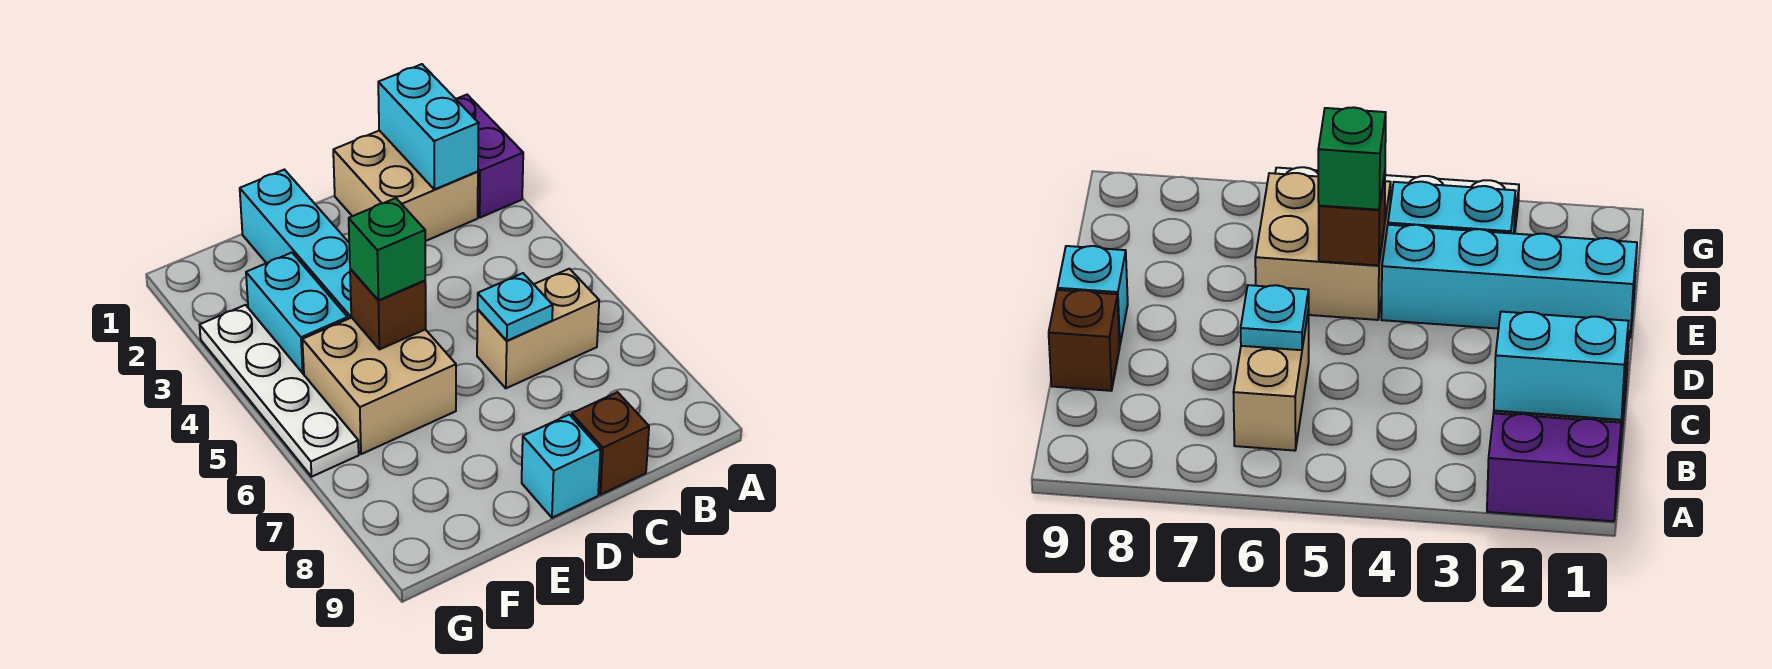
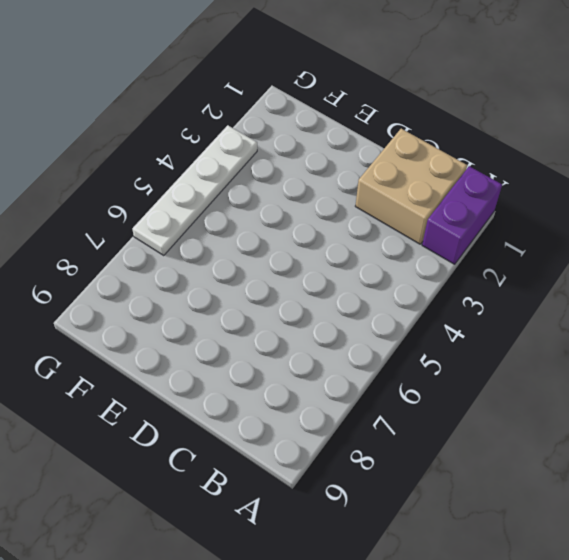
none -> tan 1x2 brick [477,269,599,388]
none -> brown 1x1 brick [572,392,649,495]
none -> cyan 1x1 brick [522,415,601,518]

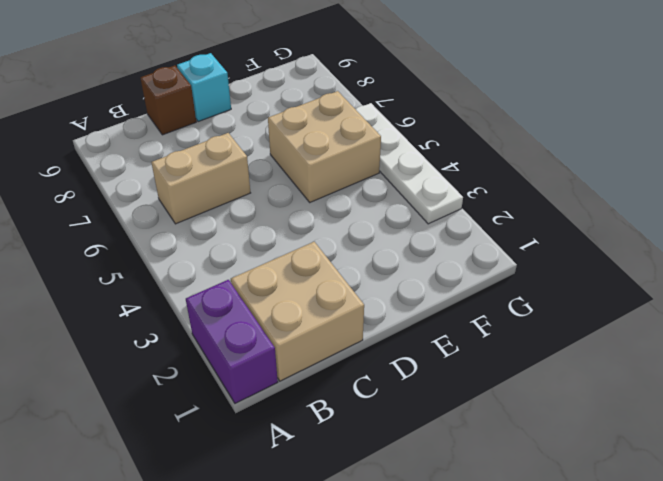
none -> cyan 1x4 brick [240,170,352,319]
none -> cyan 1x2 brick [246,253,348,374]
none -> cyan 1x2 brick [378,64,479,189]

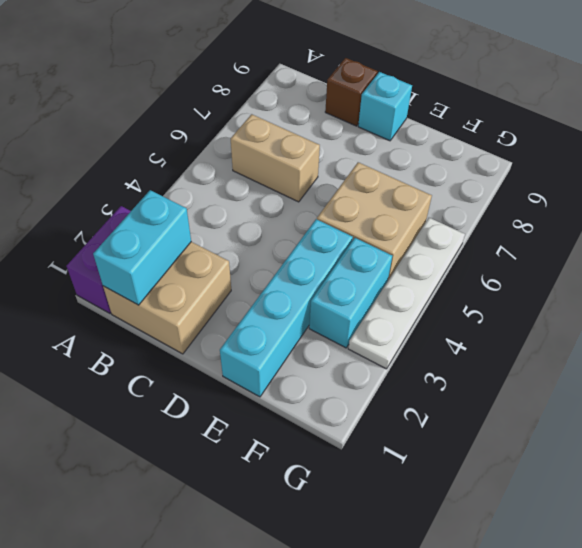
none -> cyan 1x1 plate [478,273,553,341]
none -> brown 1x1 brick [350,269,426,349]
none -> green 1x1 brick [349,198,425,300]

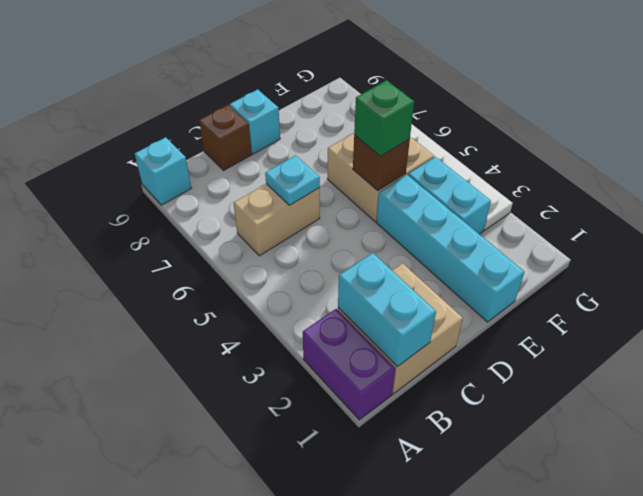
cyan 1x1 brick [135,137,191,205] -> none

